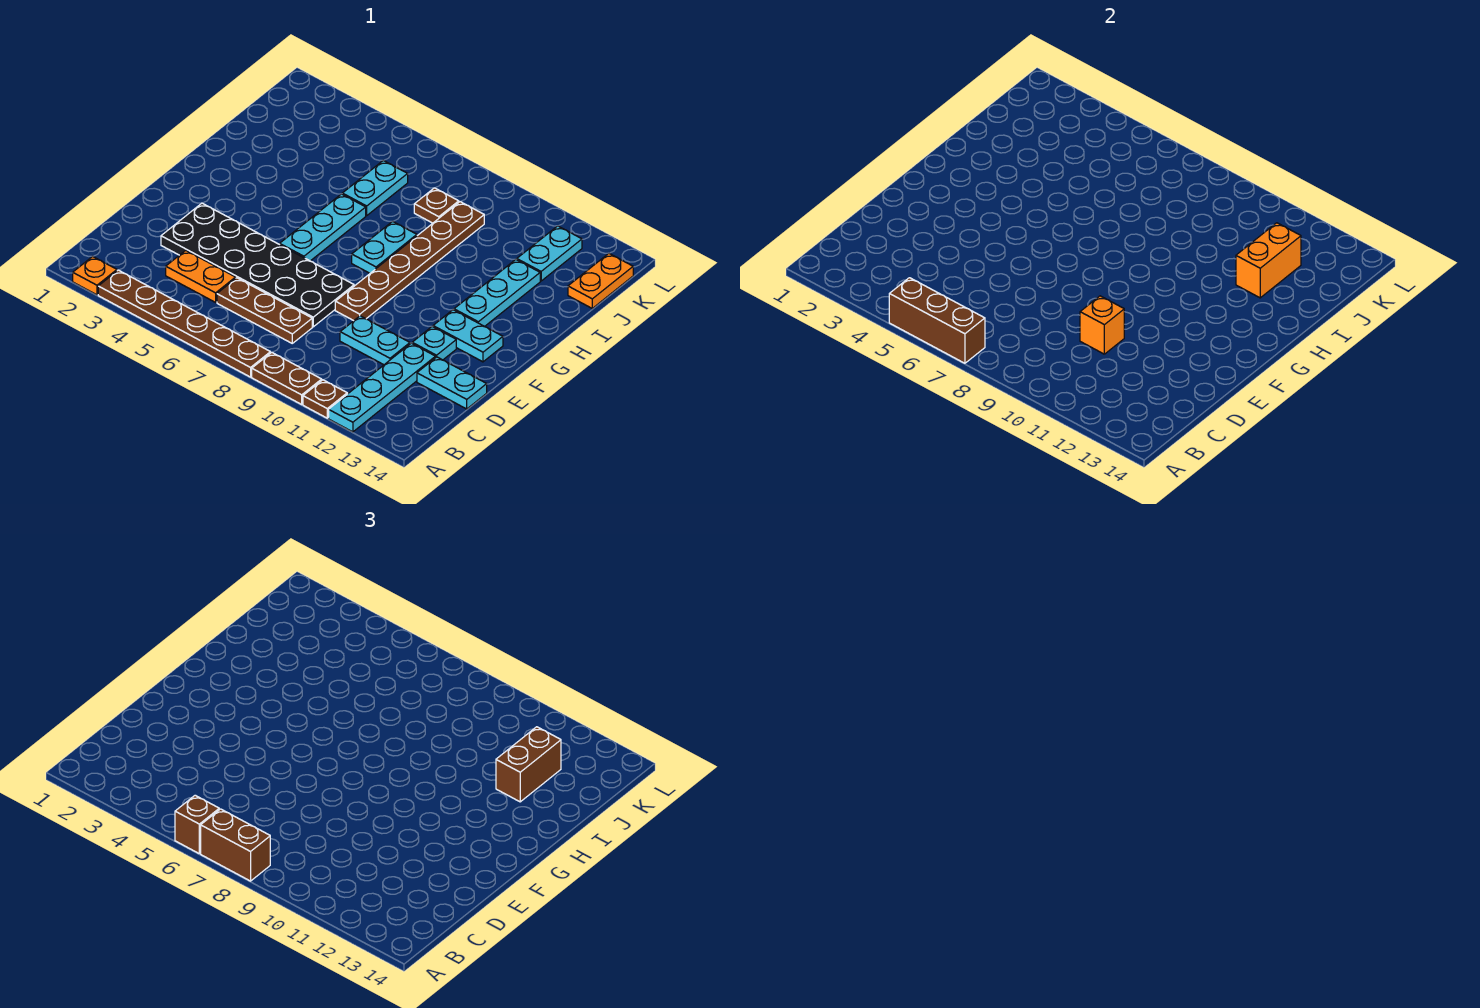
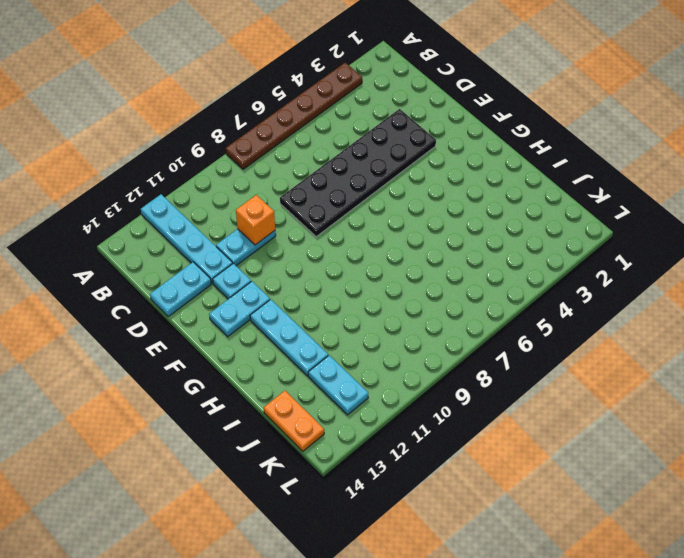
none -> orange 1x1 plate [73,256,117,295]
none -> brown 1x2 plate [252,352,322,404]
none -> brown 1x1 plate [303,380,347,418]

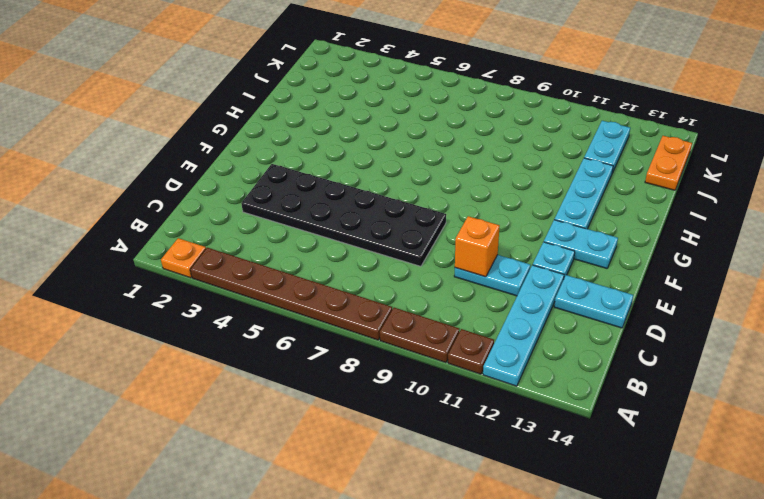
none -> orange 1x2 plate [166,250,236,302]
none -> brown 1x3 plate [217,278,312,343]
none -> brown 1x6 plate [335,202,484,321]

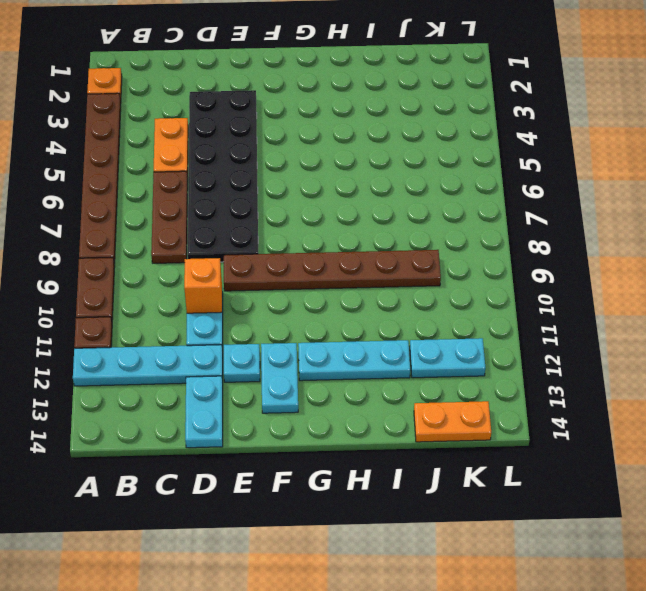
none -> cyan 1x3 plate [280,194,366,261]
none -> cyan 1x2 plate [352,221,417,273]
none -> cyan 1x2 plate [342,160,408,216]

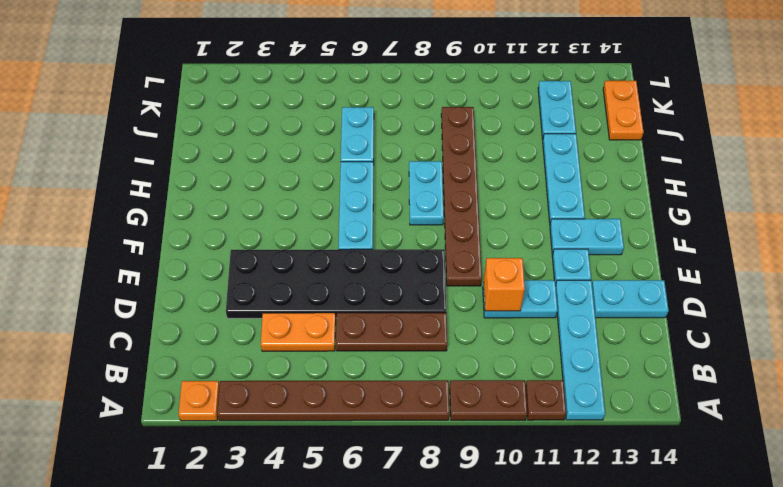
none -> brown 1x1 plate [414,188,459,223]
none -> brown 1x3 brick [889,278,985,363]
none -> orange 1x2 brick [1236,223,1301,298]

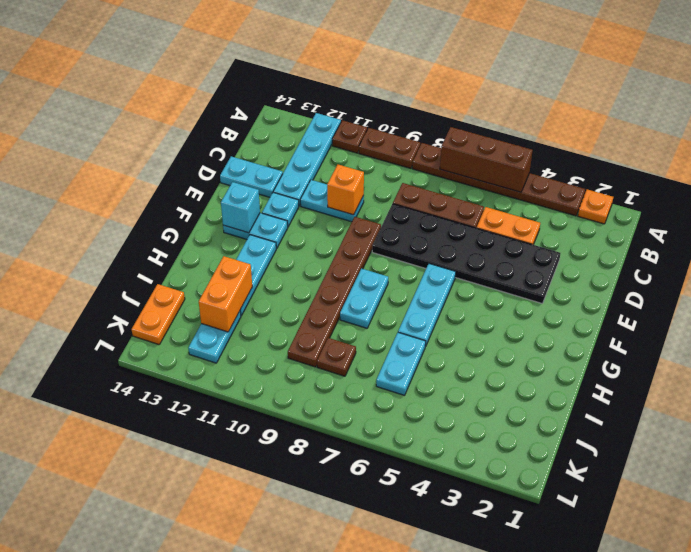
cyan 1x1 brick [221,182,260,233] -> none
none -> brown 1x1 brick [175,795,219,854]
none -> brown 1x2 brick [201,809,270,881]
none -> brown 1x2 brick [496,727,561,802]

